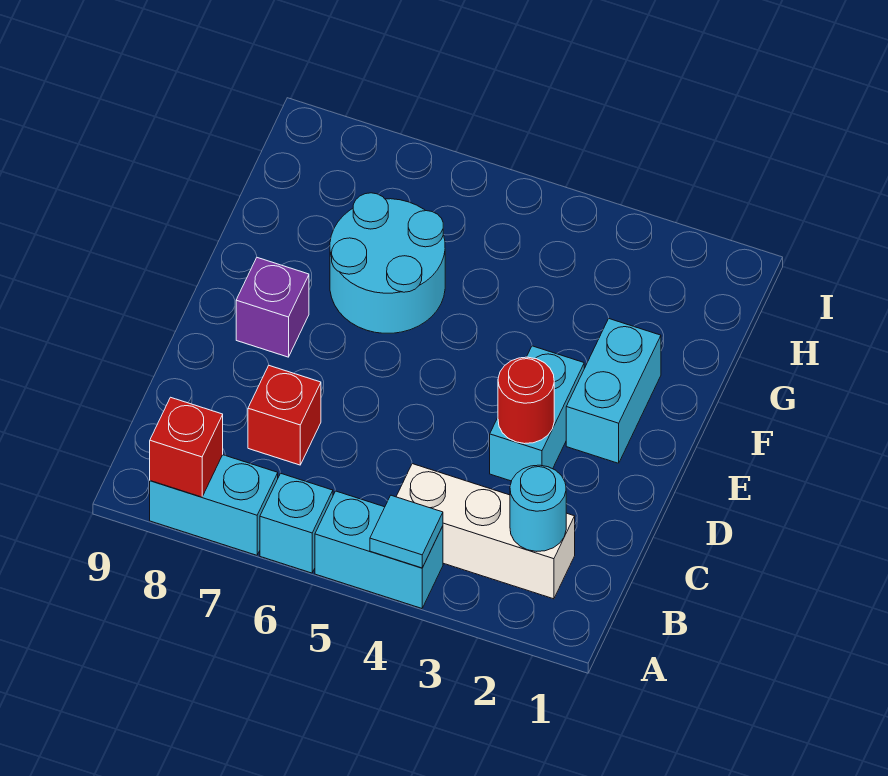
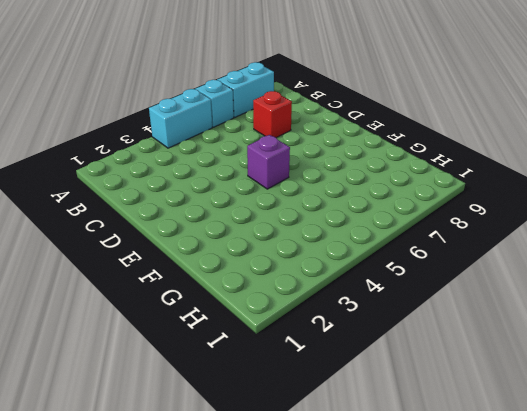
purple 1x1 brick [247,135,290,189] -> purple 1x1 brick moved to [236,258,309,357]
none -> white 1x3 brick [396,464,575,599]
none -> cyan 1x2 brick [490,346,584,481]
none -> cyan 1x2 brick [566,318,661,463]

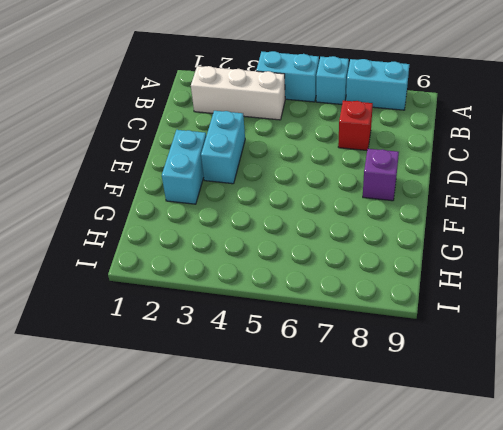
none -> cyan 2x2 round brick [330,193,445,333]
none -> cyan 1x1 tile [370,495,443,568]
none -> red 1x1 brick [150,397,223,497]

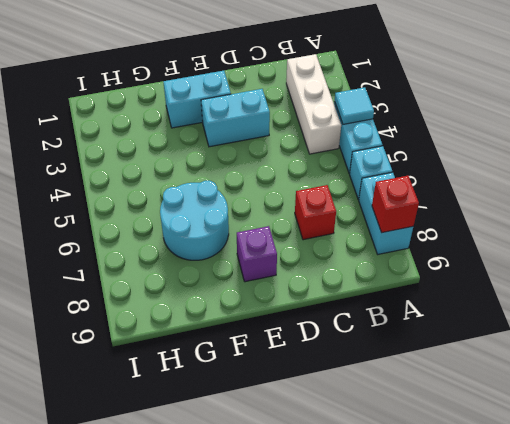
none -> cyan 1x1 round brick [510,465,566,551]
none -> red 1x1 round brick [498,357,554,444]

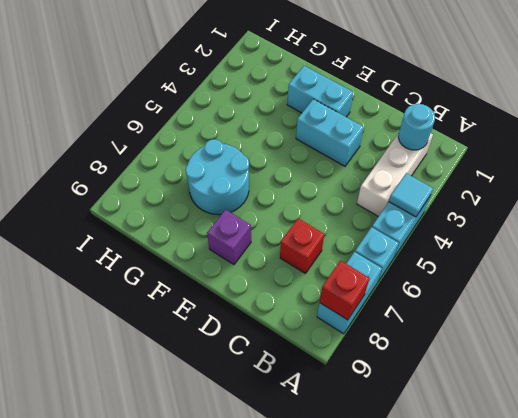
none -> red 1x1 round brick [498,357,554,444]

